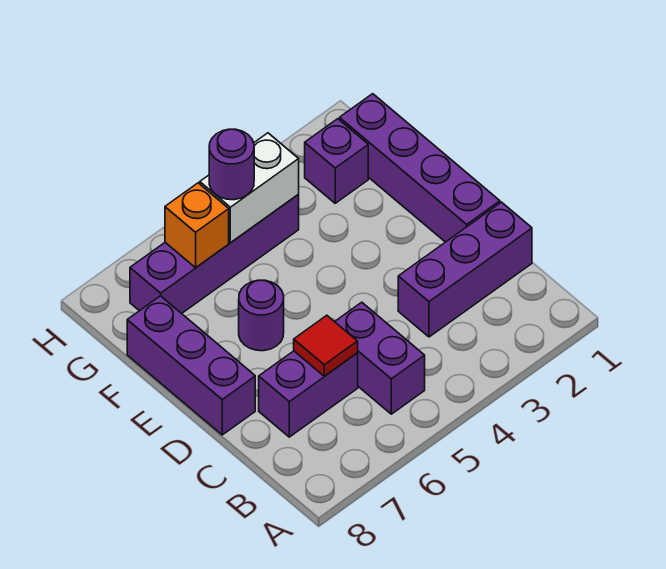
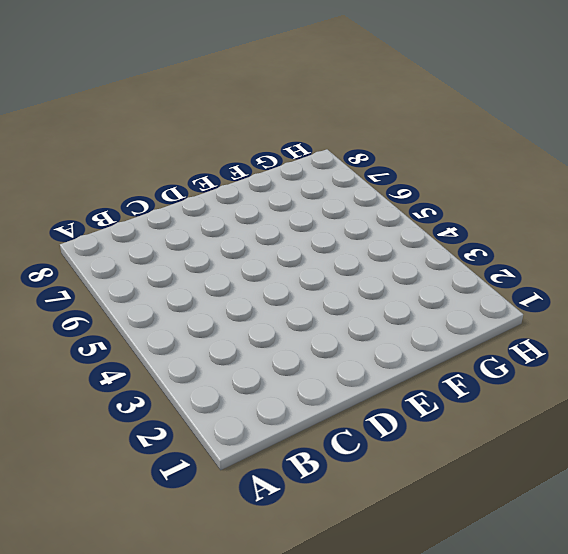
none -> purple 1x2 brick [335,302,425,414]
none -> purple 1x3 brick [398,202,532,337]
none -> purple 1x2 brick [259,351,358,437]

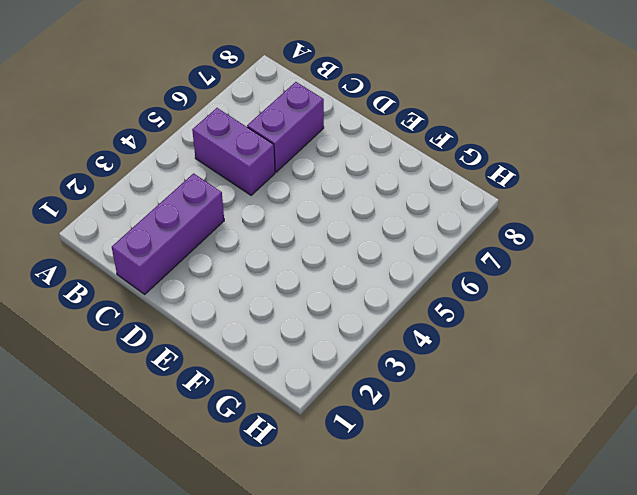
none -> purple 1x4 brick [340,94,500,242]
none -> purple 1x3 brick [127,296,255,435]
none -> purple 1x1 round brick [239,280,284,351]

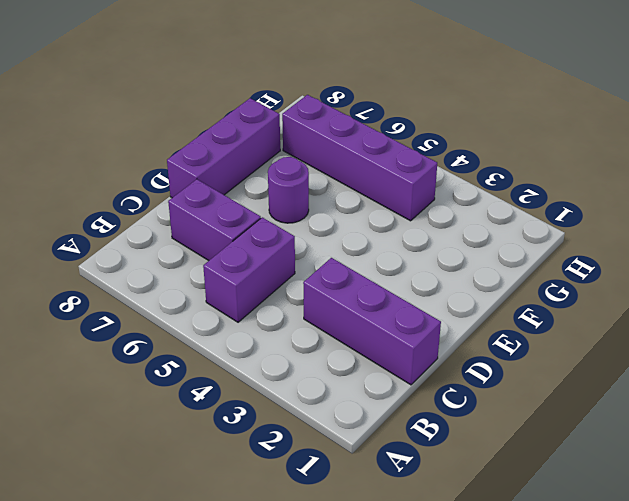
none -> purple 1x4 brick [340,94,500,242]
none -> purple 1x1 brick [305,119,368,203]
none -> red 1x1 tile [294,315,358,376]

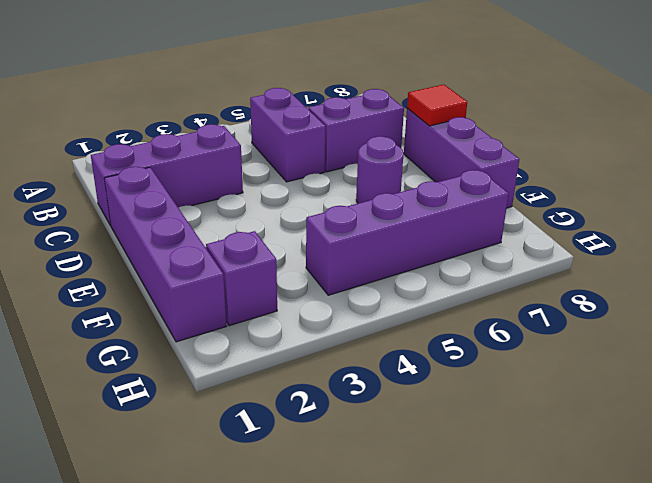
red 1x1 tile [407,85,467,126] -> red 1x1 tile moved to [294,315,358,376]
none -> white 1x2 brick [200,133,299,243]
none -> orange 1x1 brick [165,183,229,268]
none -> purple 1x1 round brick [209,129,254,200]

